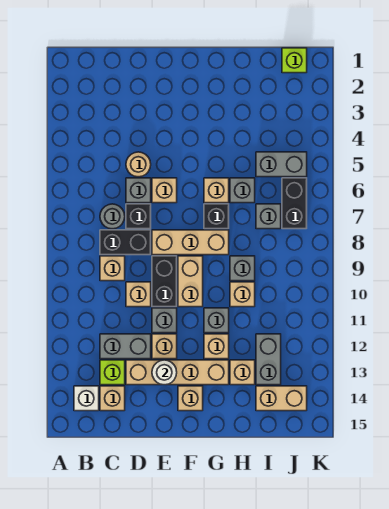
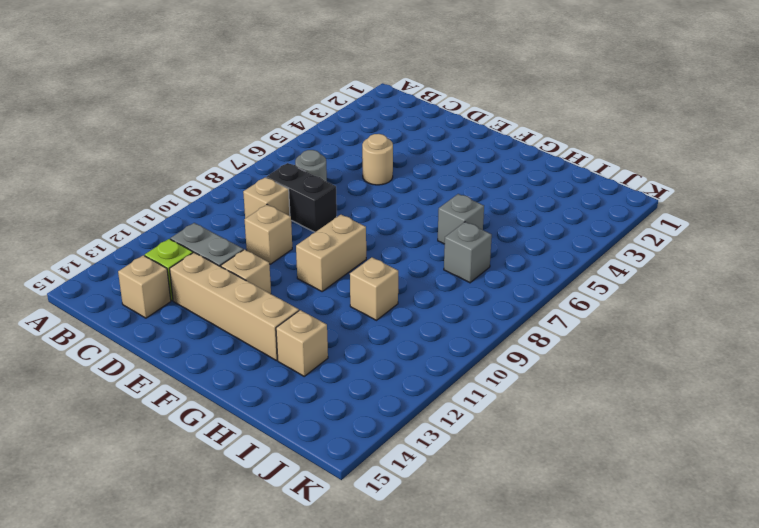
none -> white 1x1 brick [74,386,99,411]
none -> grey 1x1 brick [126,178,151,203]
none -> black 1x1 brick [126,204,151,229]
none -> tan 1x1 brick [152,178,177,203]

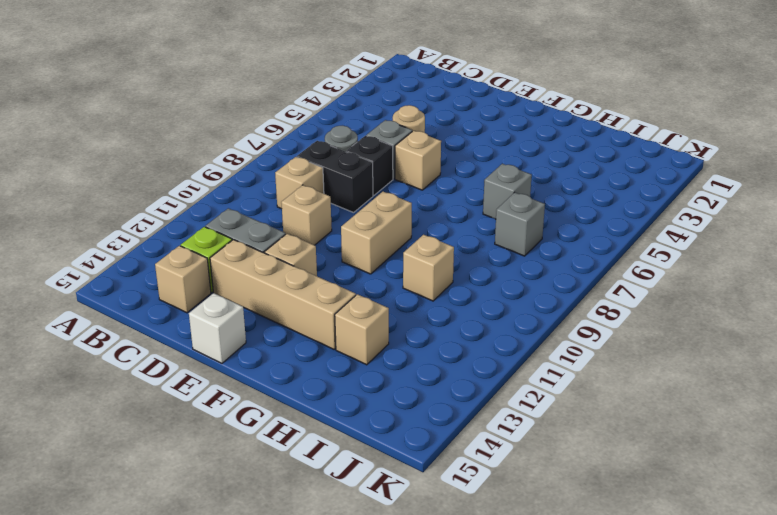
white 1x1 brick [189,293,246,363] -> white 1x1 brick moved to [74,386,99,411]
none -> tan 1x3 brick [152,230,229,255]
none -> black 1x2 brick [152,256,177,307]
none -> grey 1x1 brick [152,308,177,333]
none -> tan 1x1 brick [178,386,203,411]

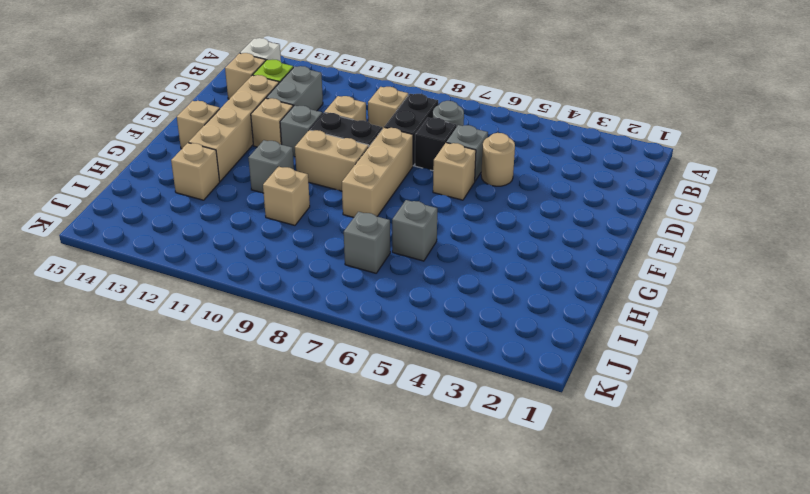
none -> tan 1x1 brick [204,178,229,203]
none -> black 1x1 brick [204,204,229,229]
none -> tan 1x1 brick [204,334,229,359]
none -> grey 1x1 brick [230,256,255,281]

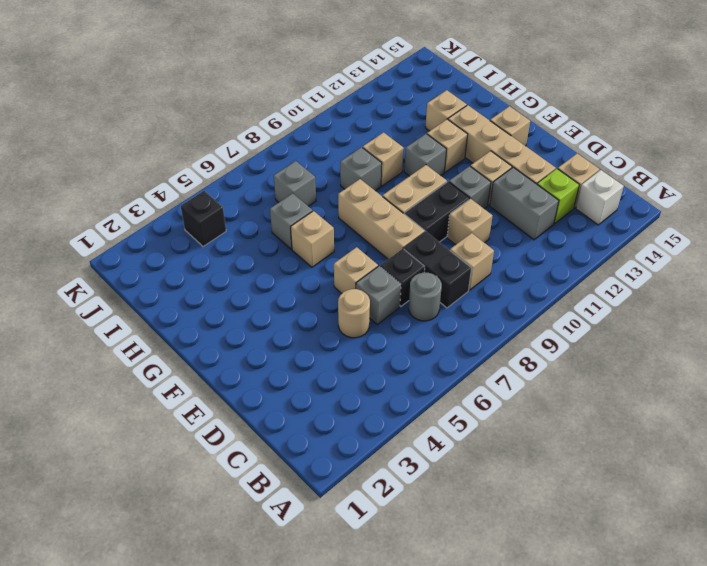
black 1x1 brick [181,191,226,247] -> black 1x1 brick moved to [204,204,229,229]
none -> grey 1x2 brick [256,152,307,177]
none -> grey 1x2 brick [256,334,281,385]
none -> tan 1x2 brick [256,386,307,411]
none -> lime 1x1 brick [282,48,307,73]

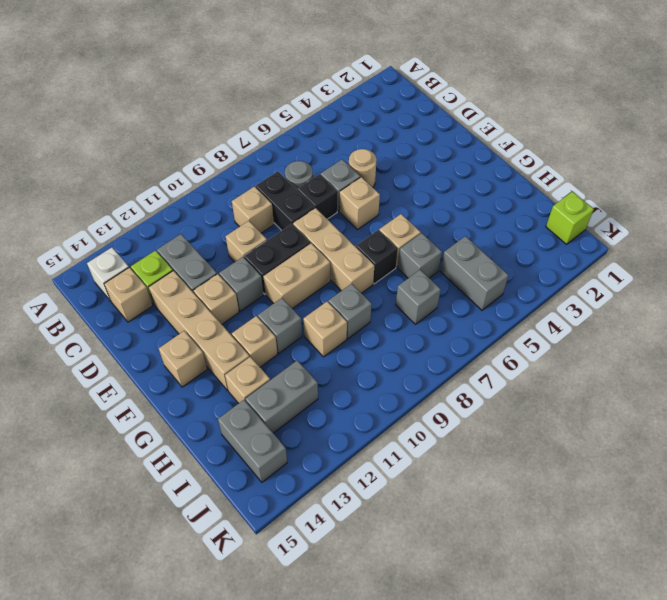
grey 1x2 brick [218,400,287,482] -> tan 1x2 brick [256,386,307,411]
none -> black 1x2 brick [282,178,307,229]
none -> white 1x1 round brick [152,360,177,385]

